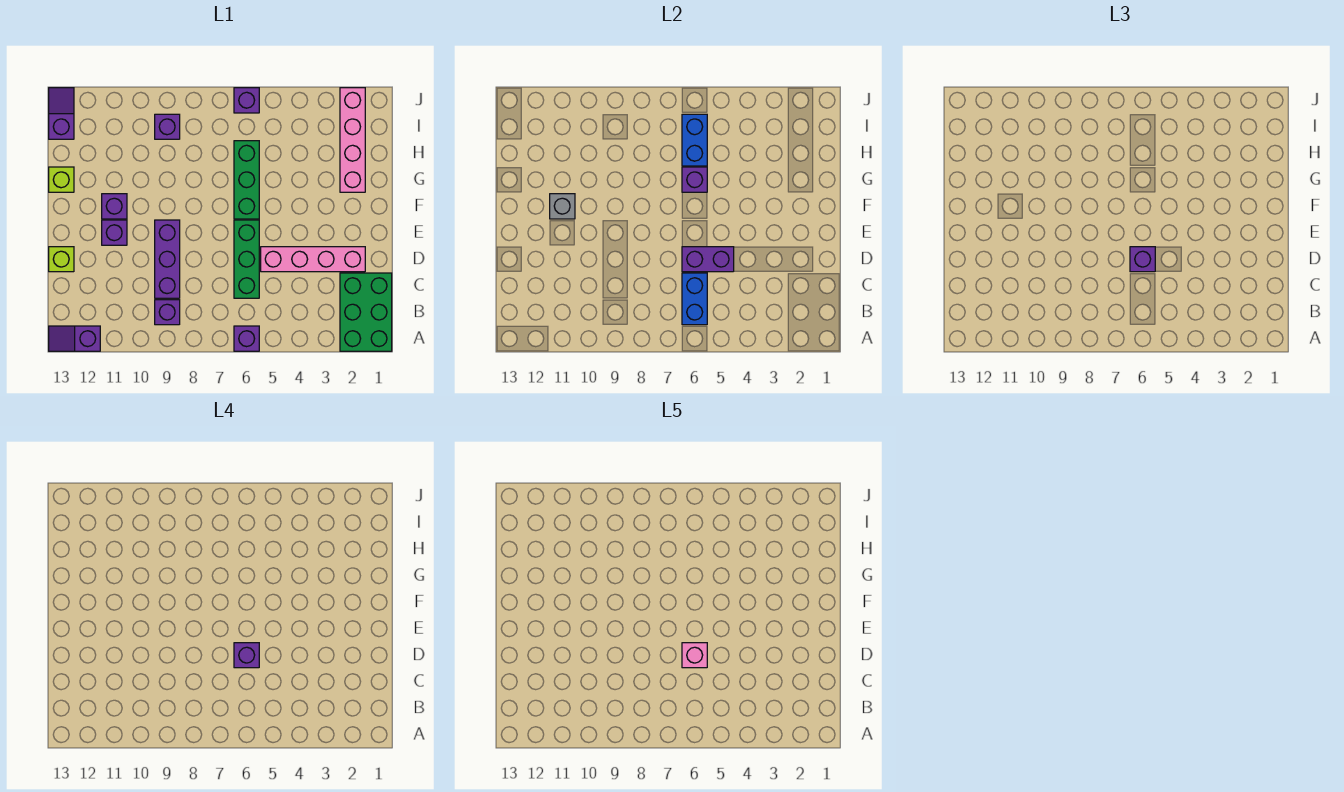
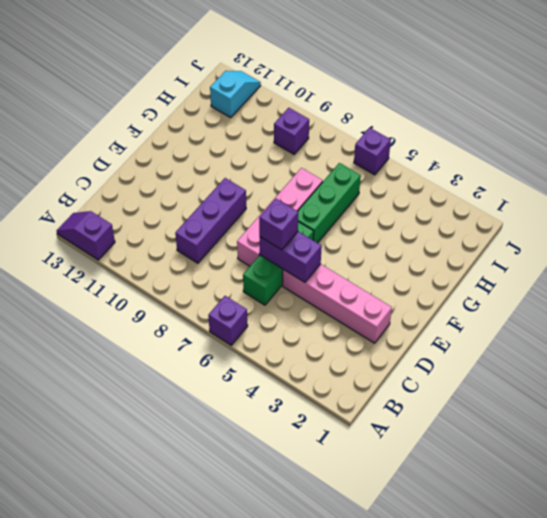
pink 1x4 brick [237,168,323,266] -> pink 1x4 brick moved to [340,88,365,192]
cyan 1x2 slope [210,71,261,117] -> none
none -> green 2x3 brick [340,273,392,351]
none -> purple 1x1 brick [155,300,180,325]
none -> lime 1x1 brick [49,247,74,272]

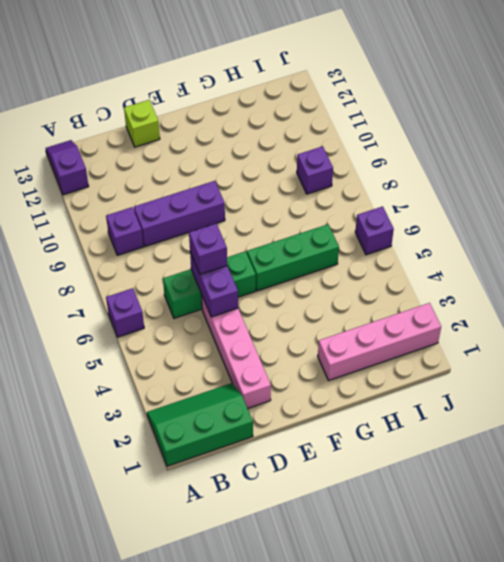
green 2x3 slope [147,383,253,466] -> green 2x3 brick [340,273,392,351]
none -> purple 1x1 brick [102,220,127,245]
none -> purple 1x1 brick [102,194,127,219]
none -> lime 1x1 brick [49,167,74,192]

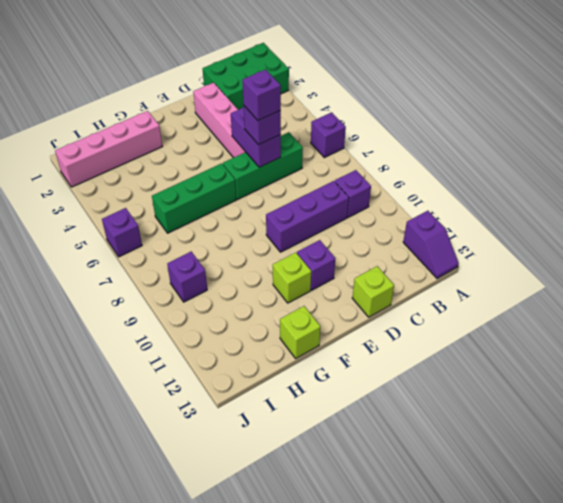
lime 1x1 brick [273,253,311,303] -> purple 1x1 brick [102,194,127,219]
none -> purple 1x2 slope [49,88,74,139]
none -> blue 1x2 brick [682,273,707,325]
none -> grey 1x1 brick [550,194,575,219]

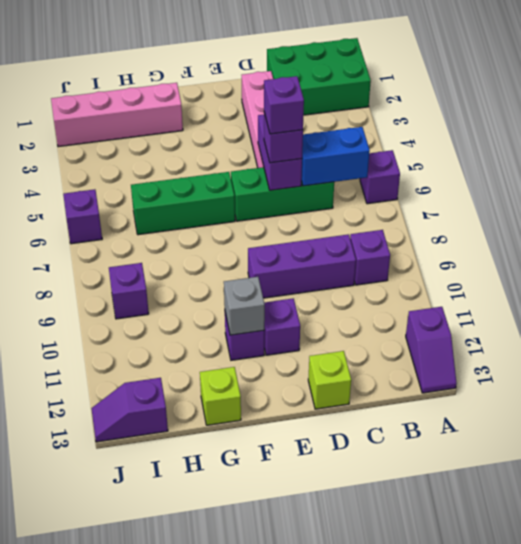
none -> purple 1x1 brick [682,167,707,192]
none -> blue 1x2 brick [682,114,707,166]
none -> pink 1x1 brick [682,643,707,668]

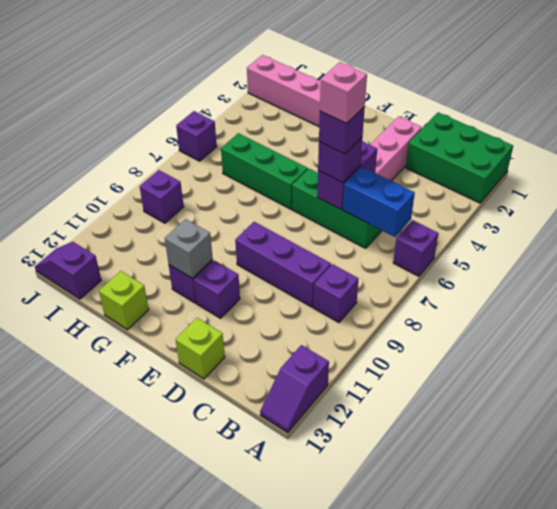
none -> purple 1x1 brick [682,167,707,192]
none -> blue 1x2 brick [682,114,707,166]

